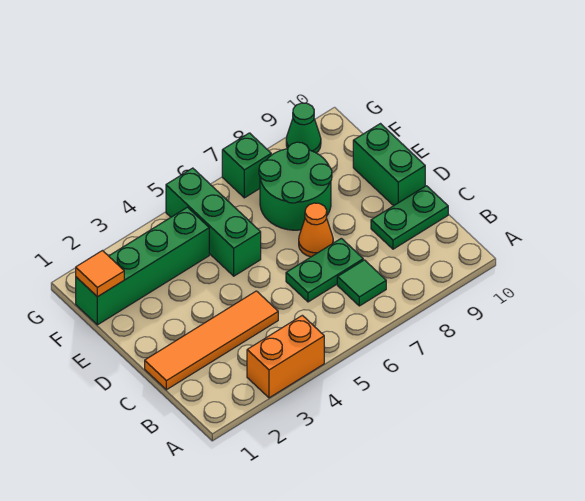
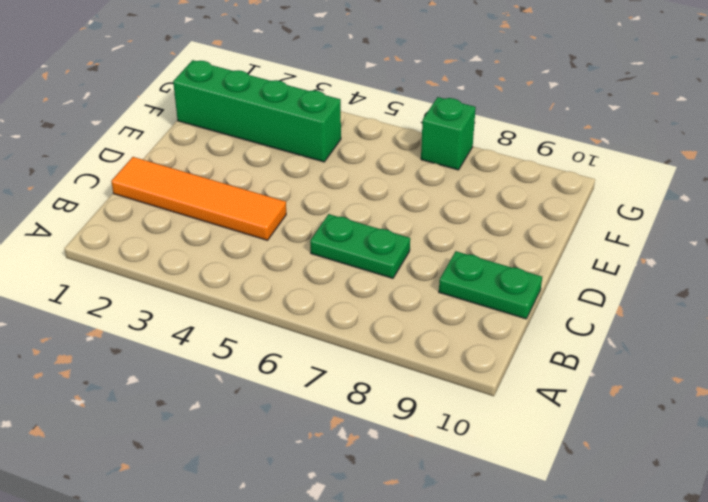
none -> orange 1x2 brick [247,315,324,398]
none -> green 1x1 tile [337,260,386,306]
none -> orange 1x1 cone [299,203,333,257]

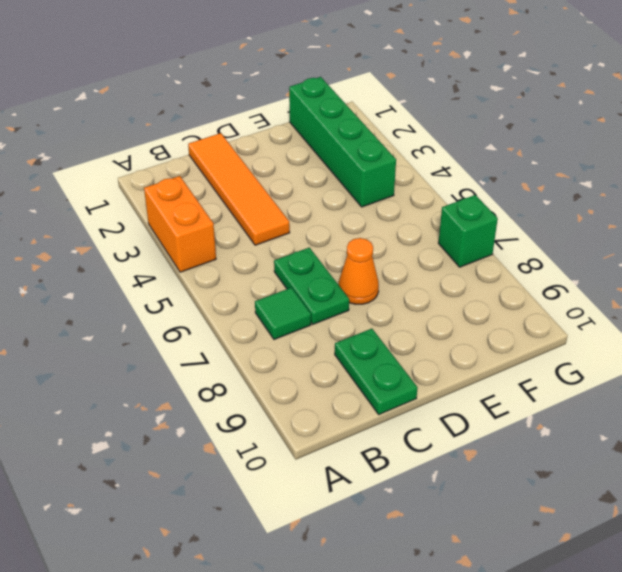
none -> green 1x2 brick [353,124,425,206]
none -> green 1x3 brick [166,168,261,276]
none -> green 2x2 round brick [259,142,332,230]

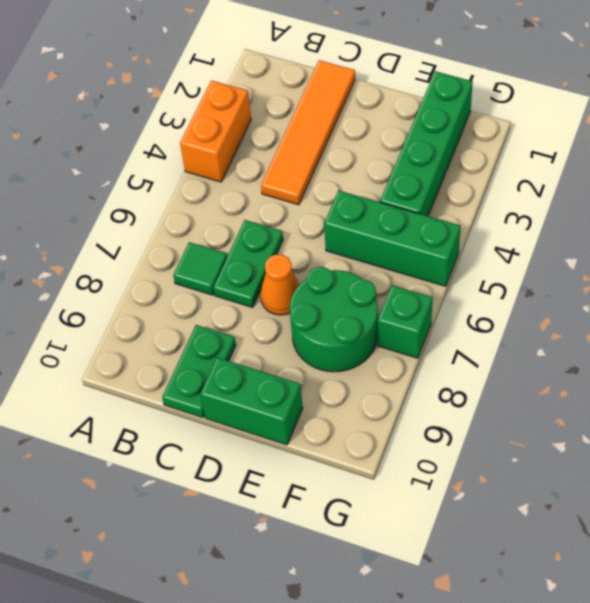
none -> green 1x1 cone [286,103,321,153]
none -> orange 1x1 tile [76,251,124,297]

